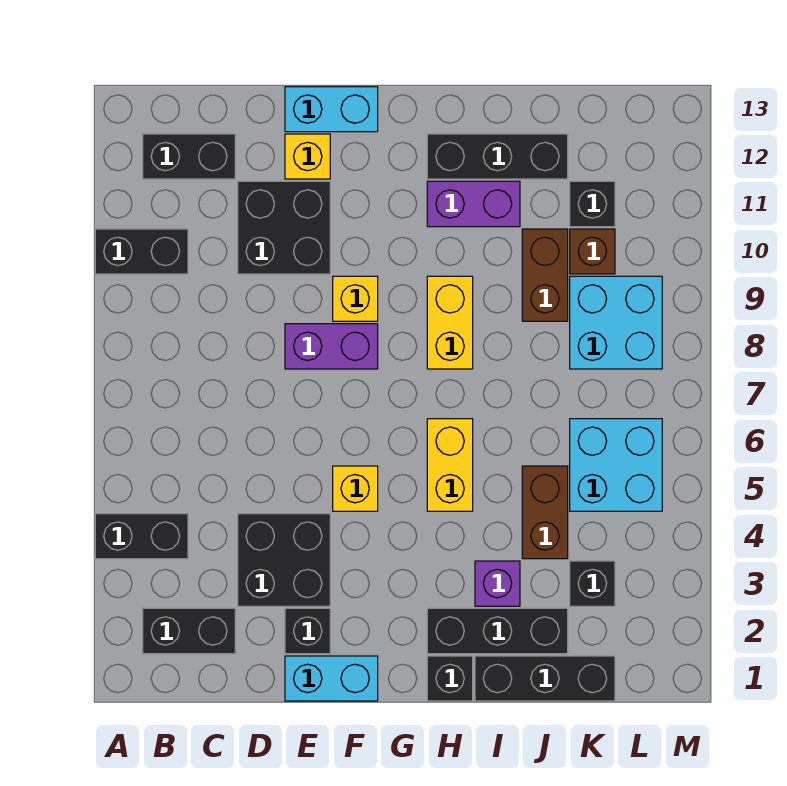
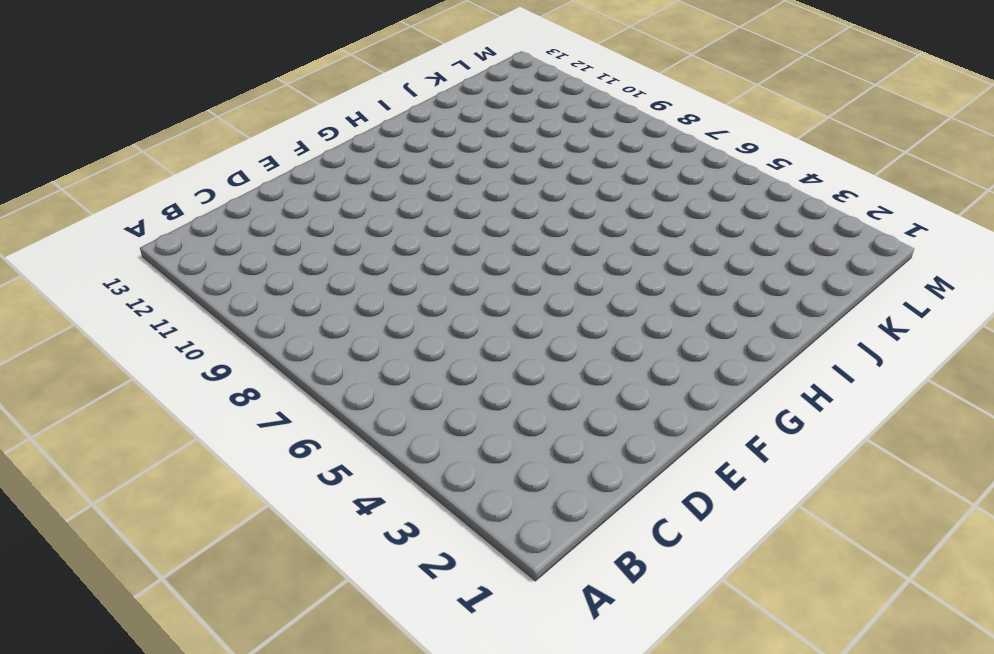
none -> black 1x2 brick [95,514,188,559]
none -> black 1x2 brick [95,229,188,274]
none -> black 1x2 brick [143,608,235,654]

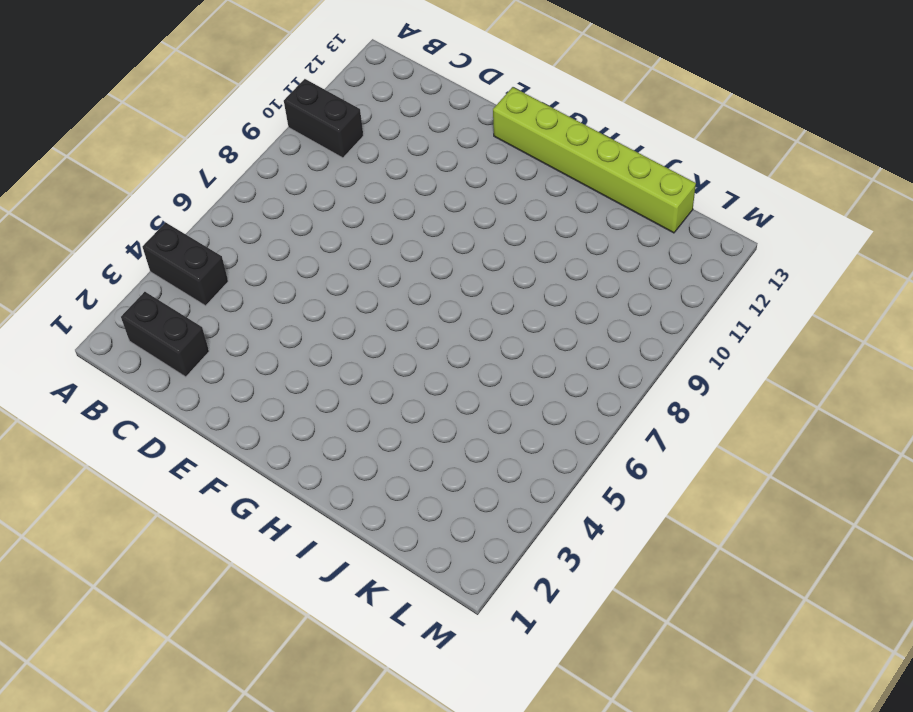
lime 1x6 brick [493,87,696,233] -> cyan 1x2 brick [285,87,378,132]
none -> black 1x2 brick [143,134,235,179]
none -> black 2x2 brick [238,514,330,606]
none -> black 2x2 brick [238,181,330,274]

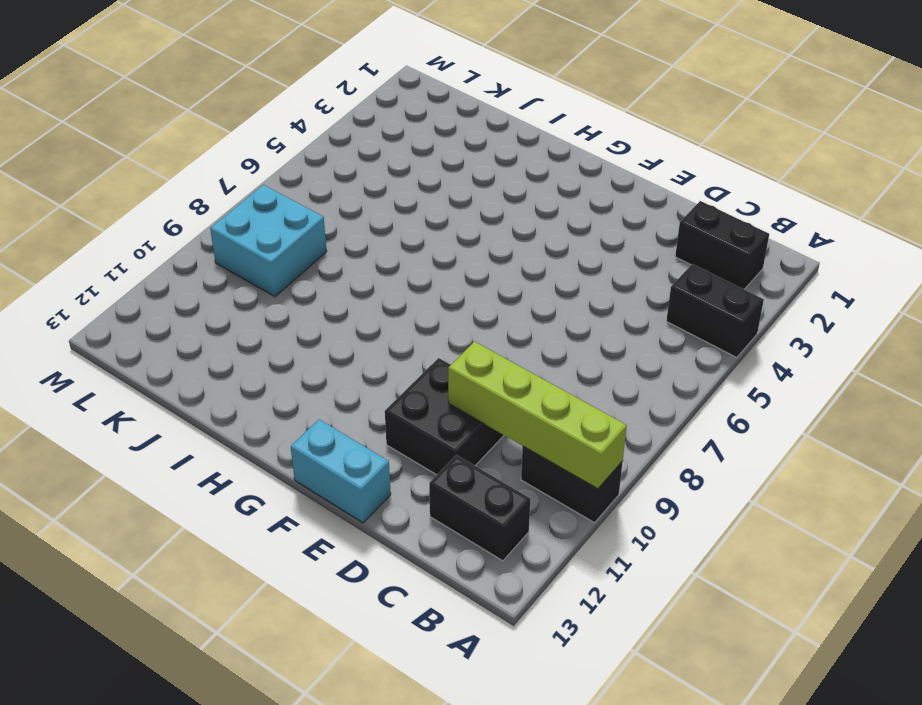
lime 1x4 brick [448,342,627,489] -> none
none -> black 2x2 brick [238,514,330,606]
none -> cyan 1x2 brick [285,656,378,701]
none -> black 1x1 brick [285,608,330,654]

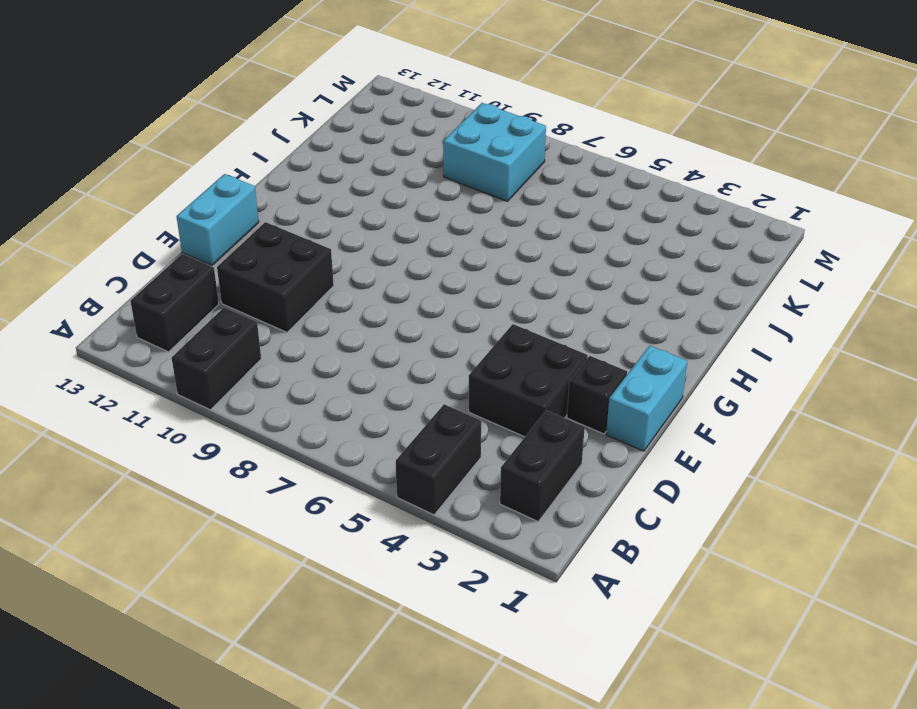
none -> purple 1x2 brick [285,324,378,369]
none -> yellow 1x1 brick [285,134,330,179]
none -> yellow 1x1 brick [333,466,378,511]

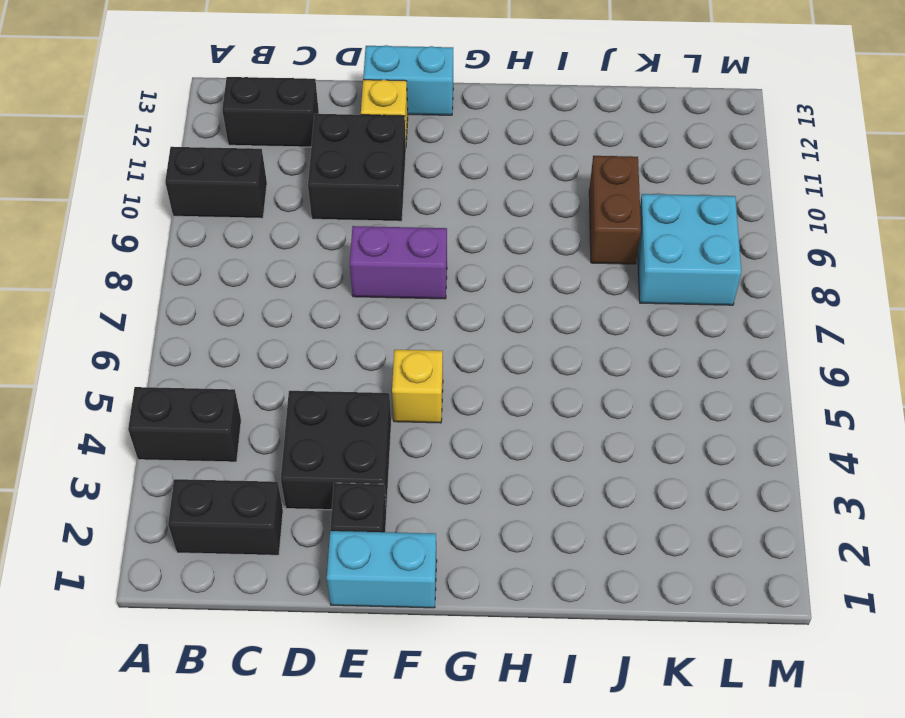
none -> yellow 1x1 brick [333,276,378,321]
none -> black 1x1 brick [427,656,473,701]
none -> black 1x3 brick [427,608,568,654]

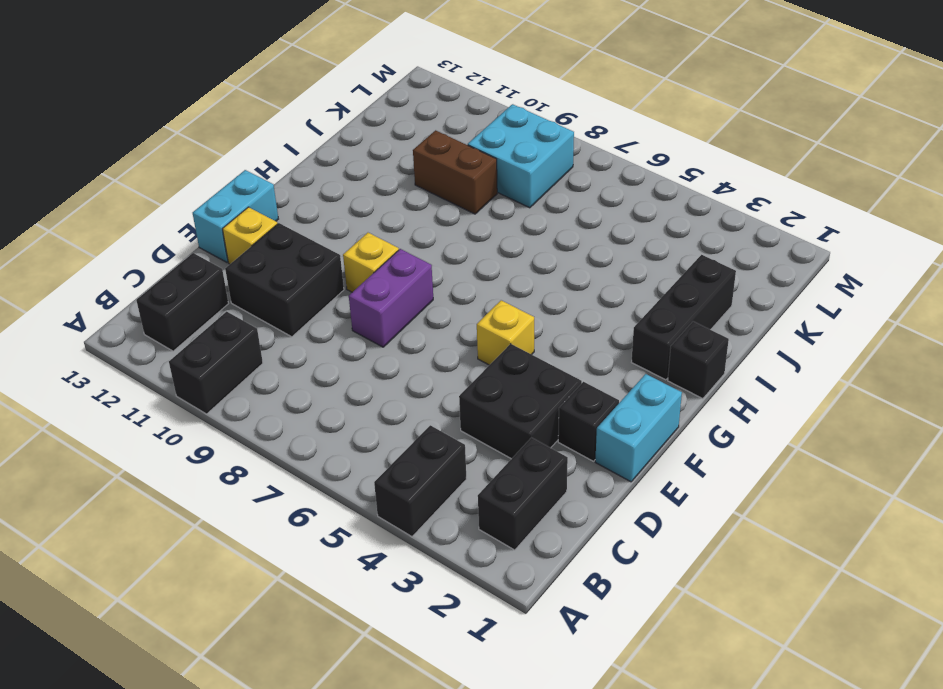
none -> yellow 1x2 brick [427,419,473,511]
none -> yellow 1x2 brick [427,276,473,369]
none -> purple 1x2 brick [427,181,520,227]

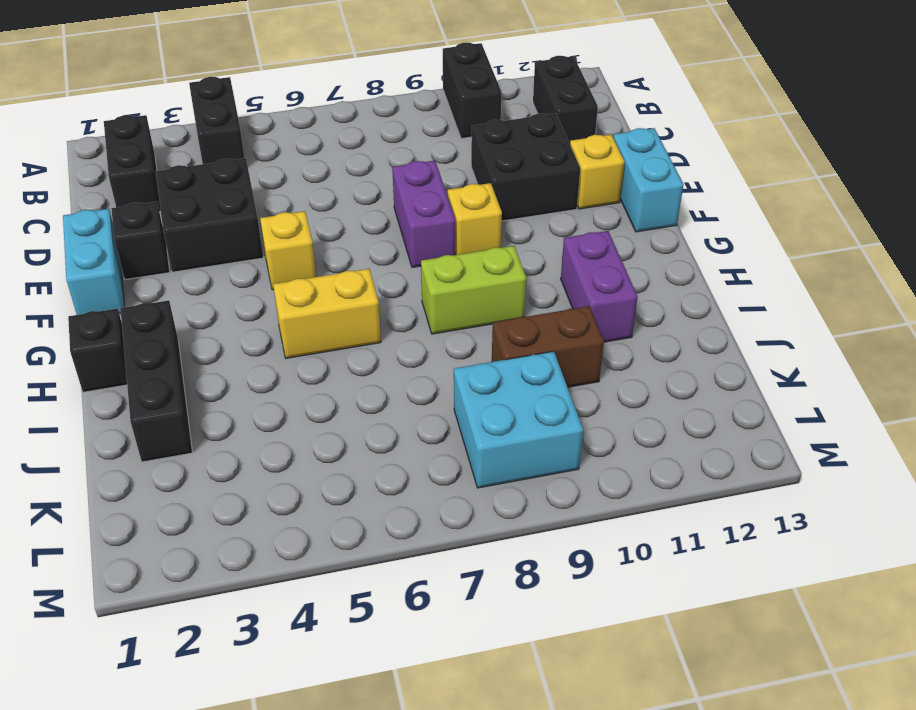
lime 1x2 brick [421,246,526,334] -> yellow 1x2 brick [427,276,473,369]
none -> black 1x3 brick [427,134,568,179]
none -> black 1x3 brick [475,656,615,701]
none -> purple 1x1 brick [475,561,520,606]

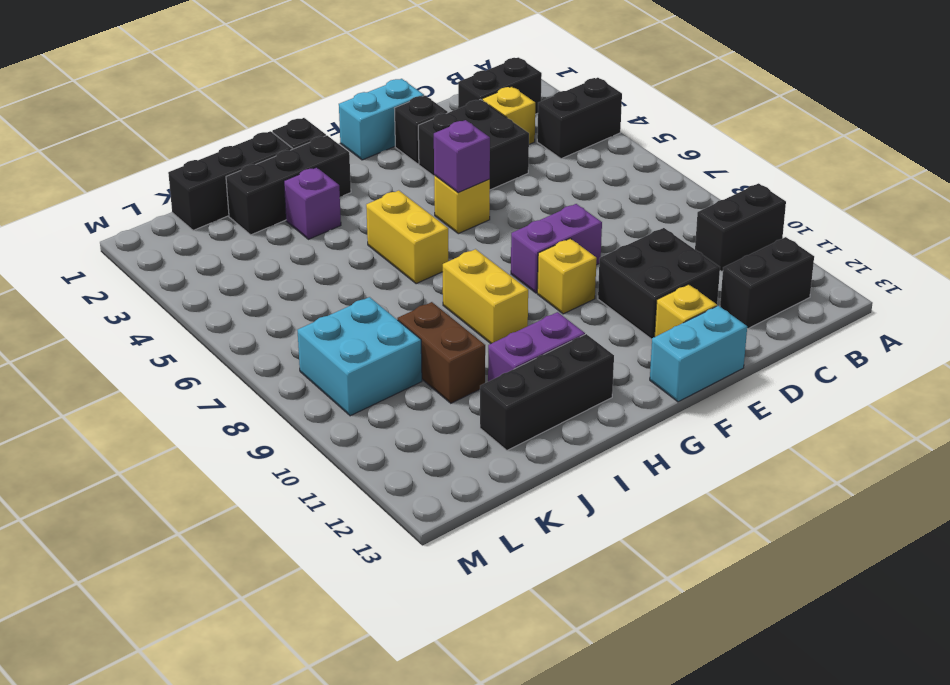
yellow 1x1 brick [482,87,536,144] -> none
purple 1x1 brick [434,120,490,193] -> none
none -> brown 1x2 brick [522,466,568,559]
none -> black 1x1 brick [570,561,615,606]
none -> cyan 2x2 brick [570,419,662,511]

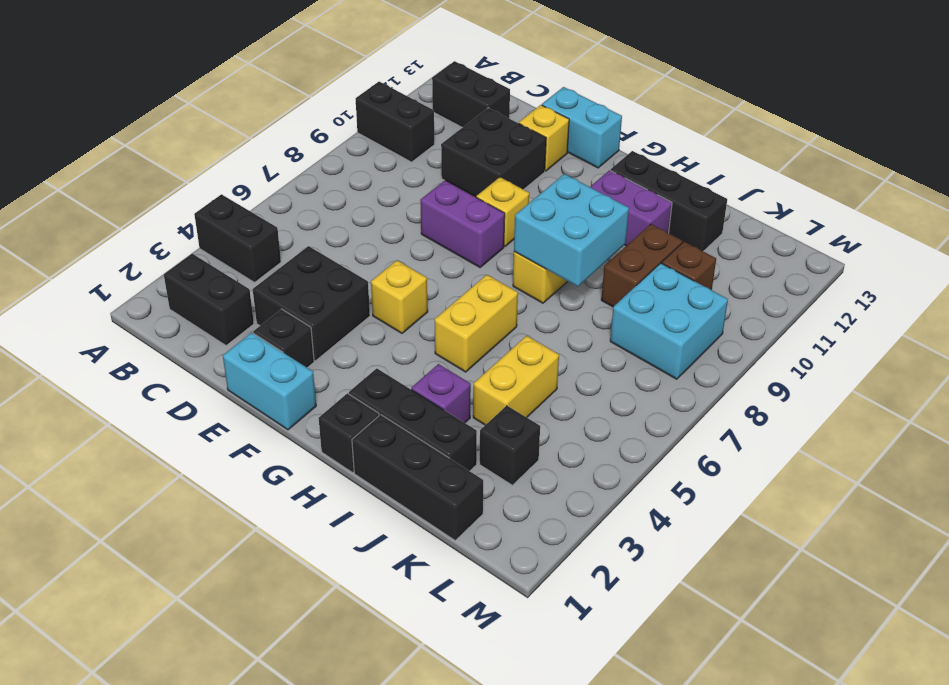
cyan 2x2 brick [514,174,629,287] -> cyan 2x2 brick moved to [570,419,662,511]
yellow 1x2 brick [473,336,559,425] -> brown 1x2 brick [522,466,568,559]
none -> black 1x1 brick [570,181,615,227]

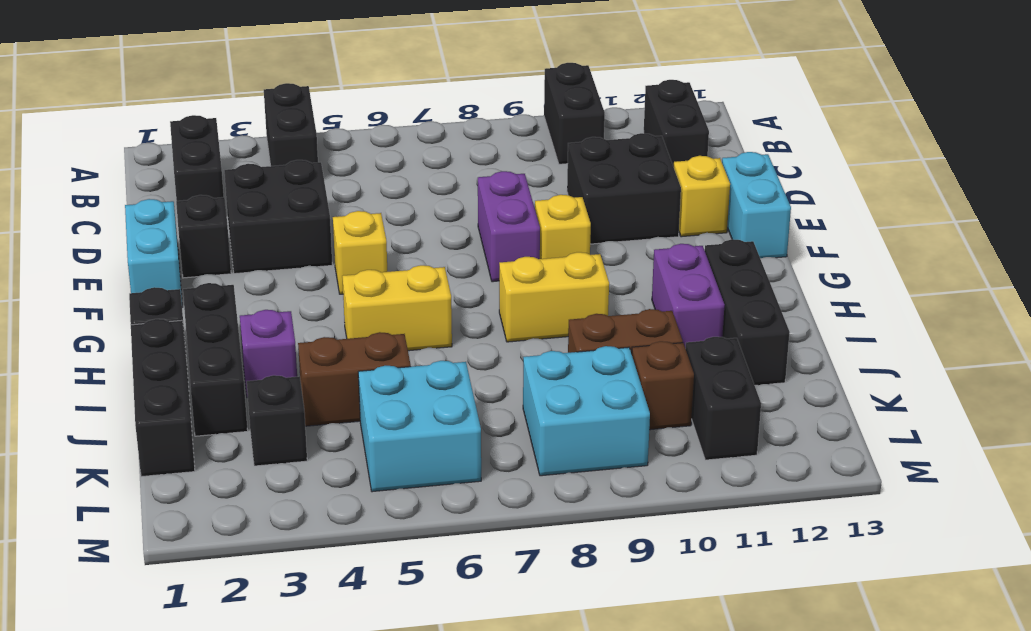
black 1x2 brick [686,337,761,460] -> black 1x1 brick [570,181,615,227]

